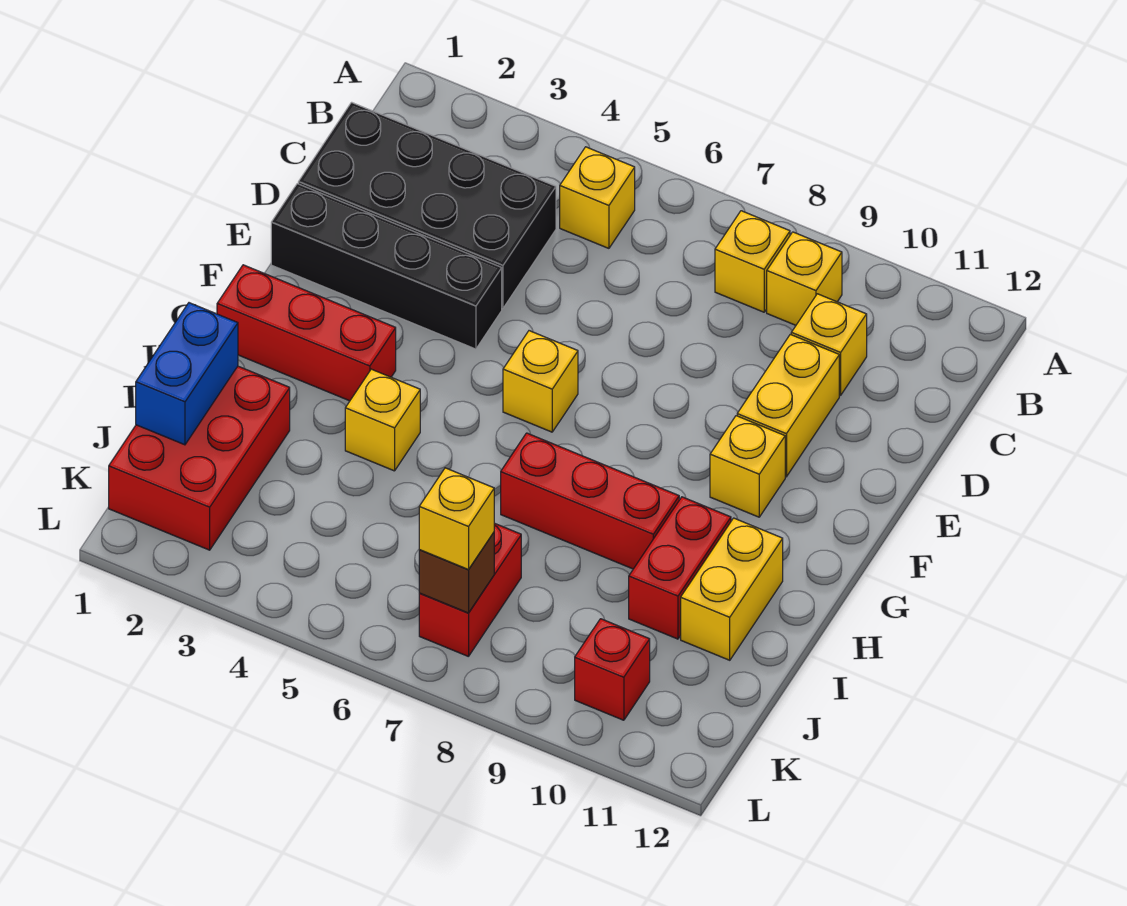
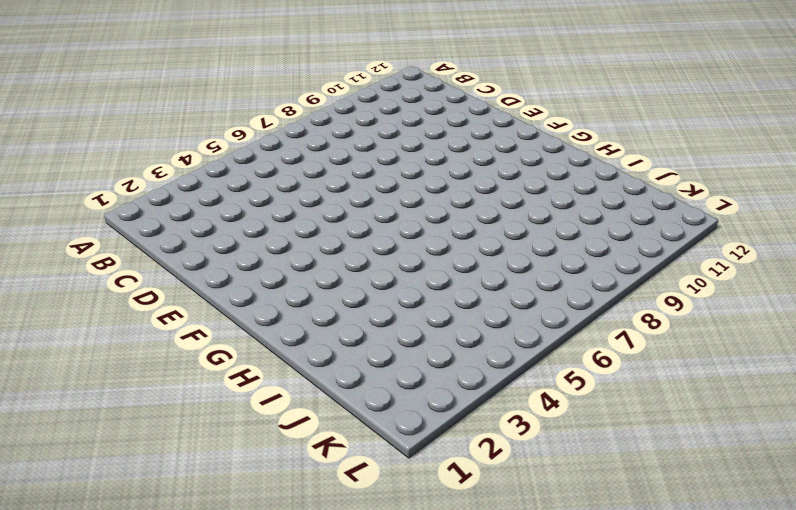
none -> yellow 1x1 brick [560,147,635,248]
none -> yellow 1x1 brick [715,211,790,312]
none -> yellow 1x1 brick [767,232,842,325]

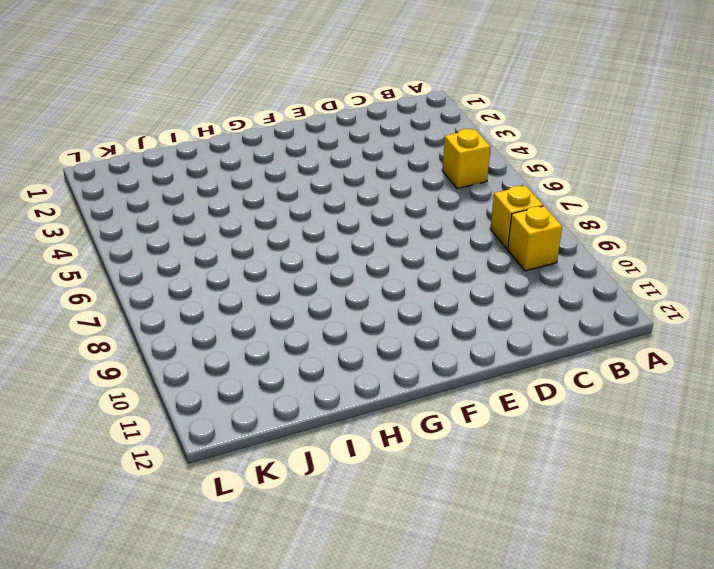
none -> black 2x4 brick [298,102,556,308]
none -> yellow 1x1 brick [791,294,867,395]
none -> yellow 1x2 brick [737,334,839,477]

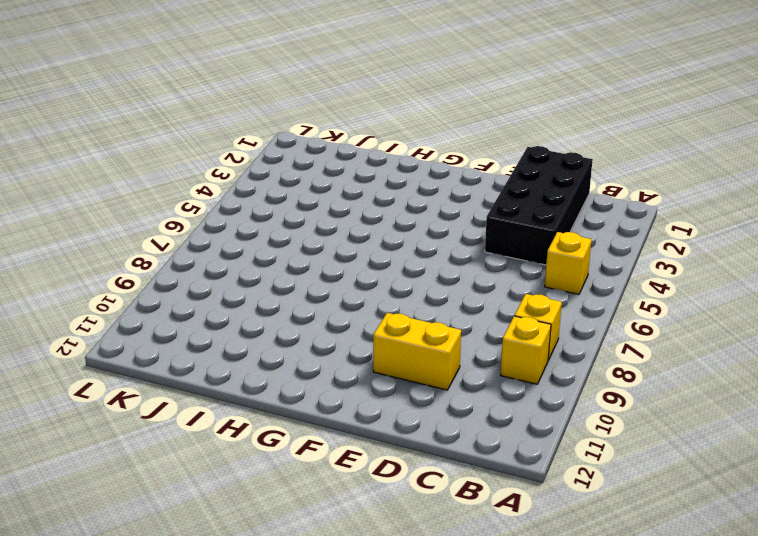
none -> yellow 1x1 brick [791,294,867,395]
none -> black 1x4 brick [271,184,502,349]
none -> yellow 1x1 brick [503,331,578,432]

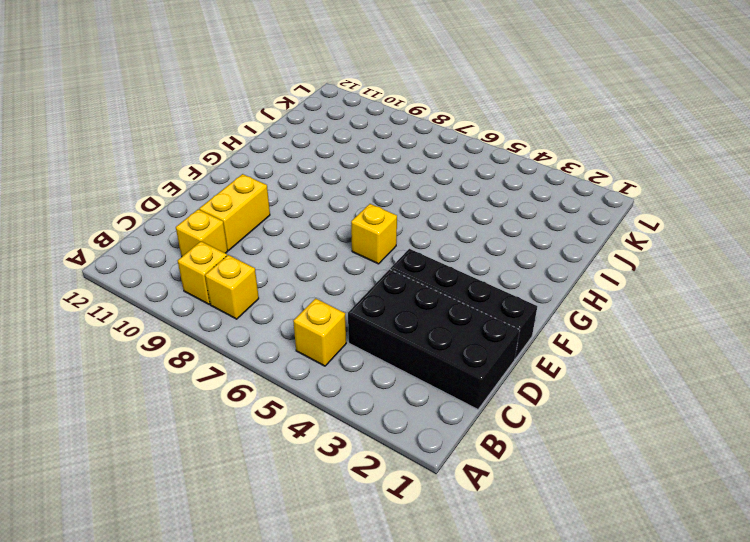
none -> yellow 1x1 brick [710,416,785,517]
none -> red 1x3 brick [217,265,396,401]
none -> yellow 1x1 brick [345,369,420,471]

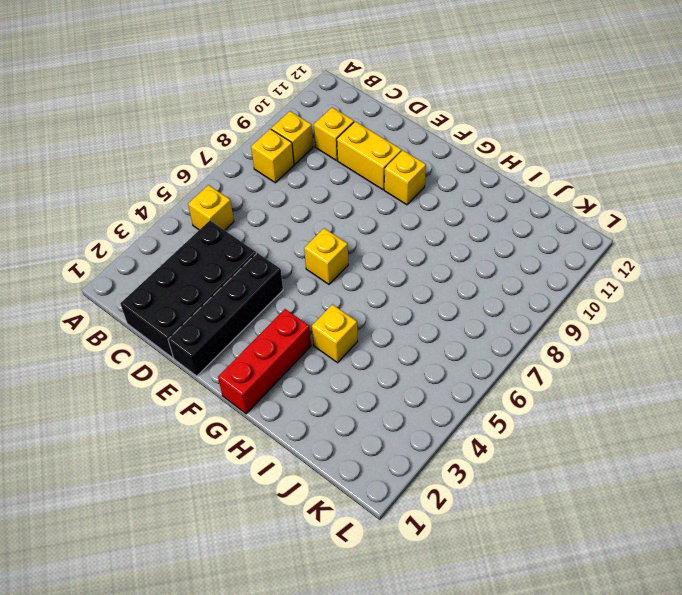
none -> red 1x3 brick [501,433,679,569]
none -> red 1x2 brick [629,497,731,639]
none -> yellow 1x2 brick [681,518,783,660]

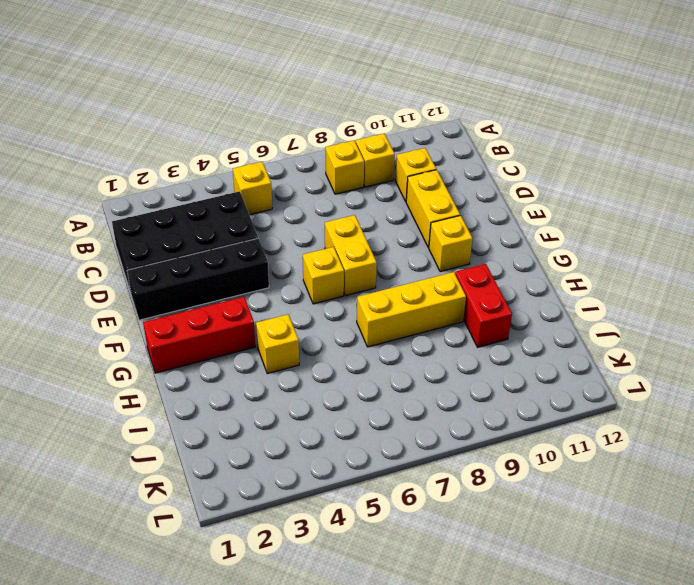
yellow 1x2 brick [325,215,377,296] -> yellow 1x2 brick moved to [681,518,783,660]
yellow 1x3 brick [357,272,466,347] -> red 1x3 brick [501,433,679,569]
none -> red 2x3 brick [109,366,290,550]
none -> red 1x2 brick [419,523,521,657]
none -> red 1x1 brick [575,619,650,720]

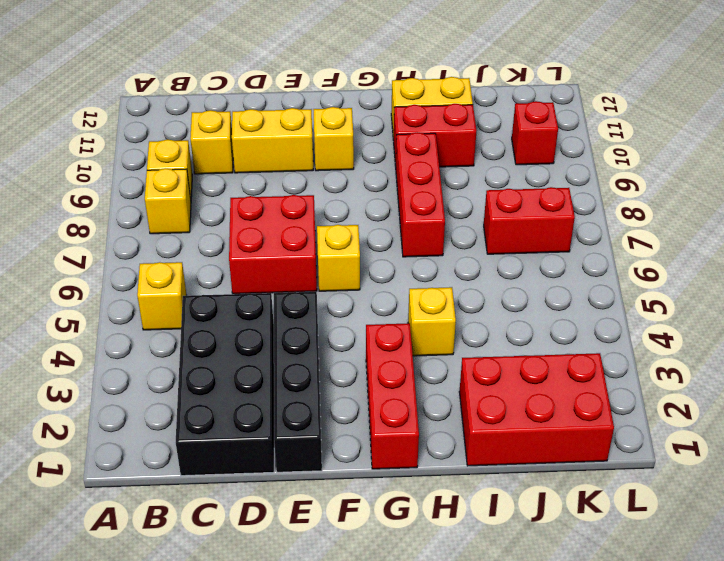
red 2x2 brick [229,195,317,294] -> none
none -> blue 1x2 brick [136,303,238,445]
none -> brown 1x1 brick [419,533,494,613]
none -> yellow 1x1 brick [419,468,494,570]

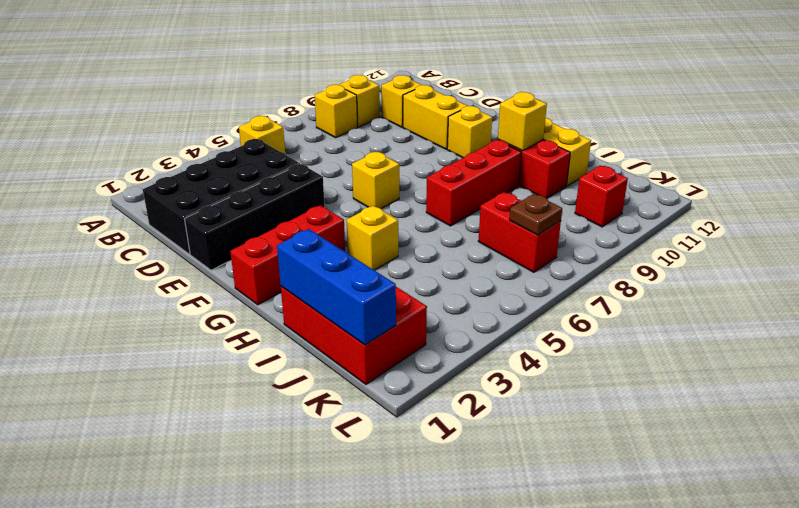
yellow 1x1 brick [498,92,547,151] -> yellow 1x1 brick moved to [419,468,494,570]
blue 1x3 brick [277,229,396,345] -> blue 1x2 brick [136,303,238,445]
brown 1x1 plate [509,194,562,235] -> brown 1x1 brick [419,533,494,613]

